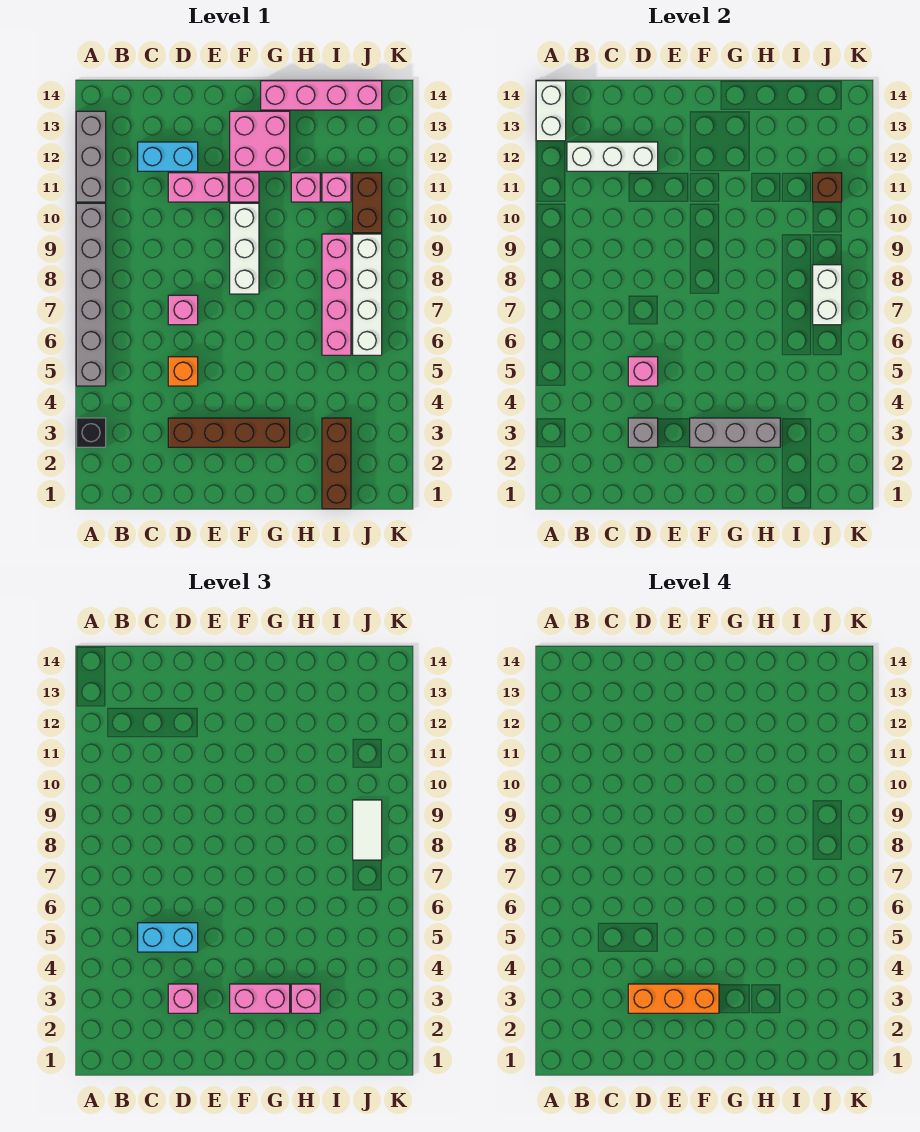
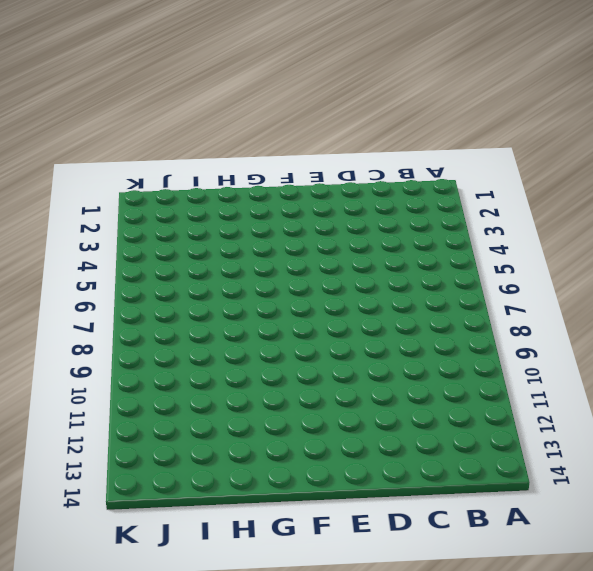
none -> black 1x1 brick [76,418,106,447]
none -> grey 1x6 brick [76,203,106,386]
none -> grey 1x3 brick [76,111,106,202]
none -> cyan 1x2 brick [138,142,198,171]

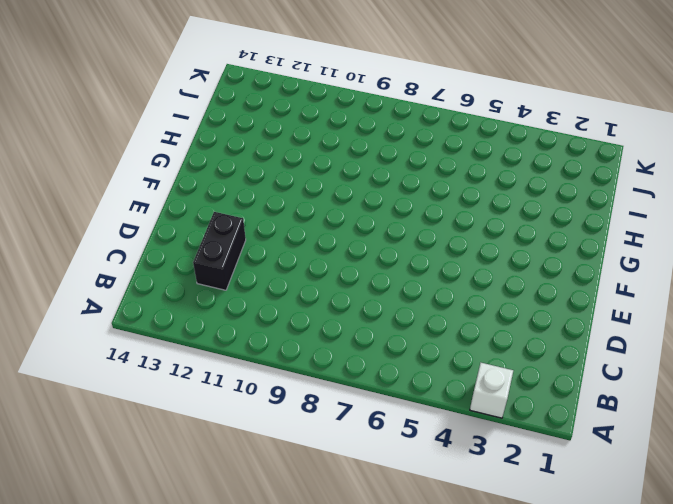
white 1x1 brick [470,363,513,418] -> black 1x1 brick [76,418,106,447]
black 1x2 brick [193,212,246,290] -> cyan 1x2 brick [138,142,198,171]
none -> grey 1x6 brick [76,203,106,386]
none -> grey 1x3 brick [76,111,106,202]
none -> brown 1x4 brick [168,418,290,447]
none -> orange 1x1 brick [168,357,198,386]

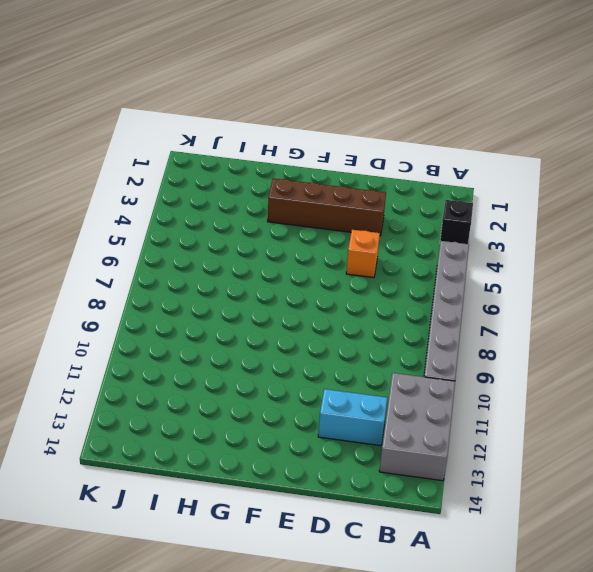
grey 2x3 brick [379,373,455,481] -> grey 1x3 brick [76,111,106,202]
none -> pink 1x1 brick [168,295,198,325]
none -> pink 1x2 brick [168,173,228,202]
none -> white 1x3 brick [230,203,259,294]
none -> pink 1x1 brick [230,173,259,202]

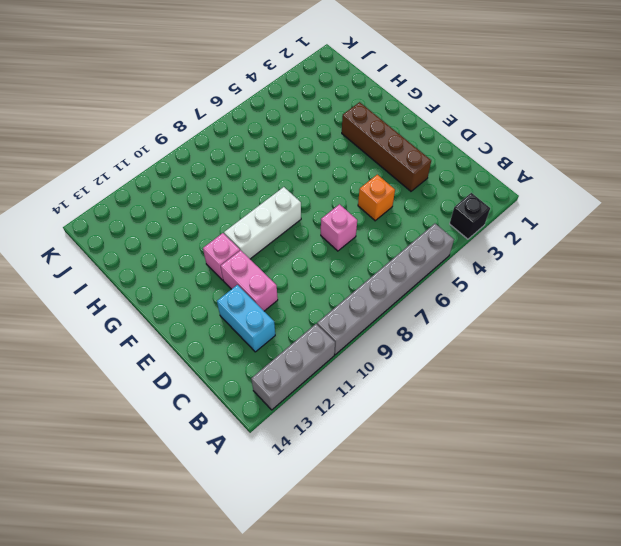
none -> pink 2x2 brick [230,111,290,171]
none -> pink 1x4 brick [261,81,382,110]
none -> pink 1x1 brick [291,173,320,202]
none -> brown 1x3 brick [322,418,351,509]

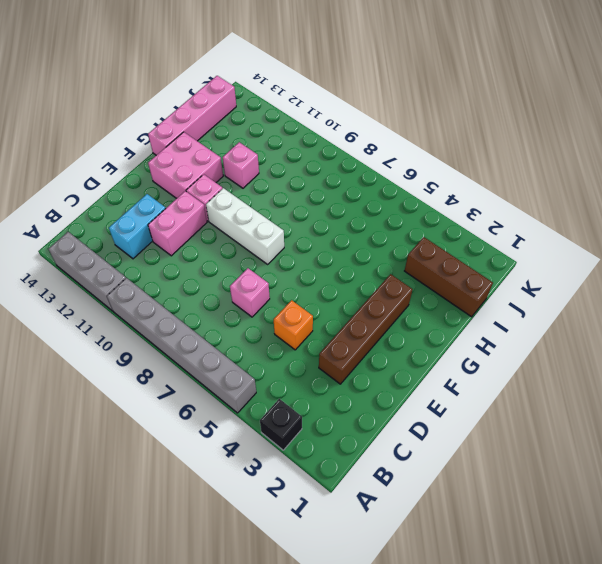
none -> pink 1x4 brick [322,234,351,355]
none -> pink 1x1 brick [322,173,351,202]
none -> white 1x4 brick [353,234,382,355]
none -> brown 1x2 brick [353,173,382,233]

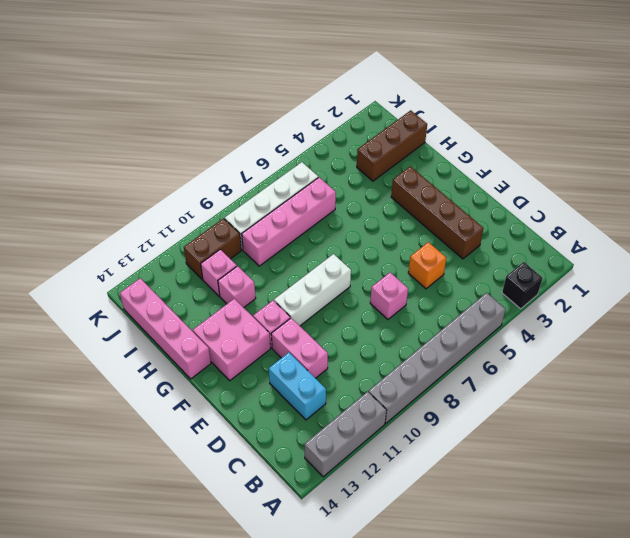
none -> white 1x2 brick [536,81,566,141]
none -> white 1x3 brick [567,142,658,171]
none -> grey 1x1 brick [628,418,658,447]
none -> pink 1x1 brick [628,357,658,386]

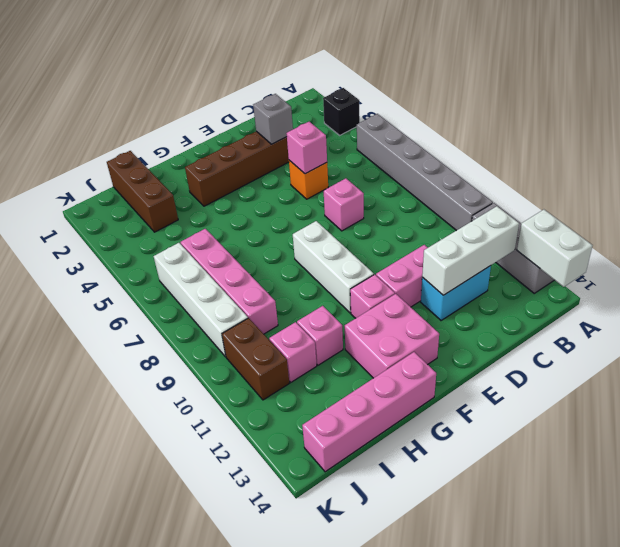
none -> grey 1x3 brick [690,418,780,447]
none -> white 1x2 brick [813,265,842,325]
none -> brown 1x1 brick [813,173,842,202]
none -> cyan 1x2 brick [138,923,198,952]

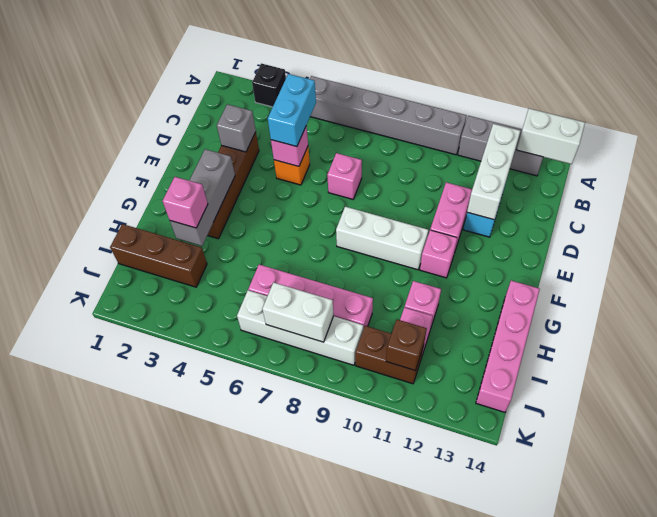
none -> pink 2x2 brick [230,111,290,171]
none -> pink 1x1 brick [168,984,198,1013]
none -> pink 1x2 brick [230,984,290,1013]
none -> white 1x2 tile [353,800,382,860]

